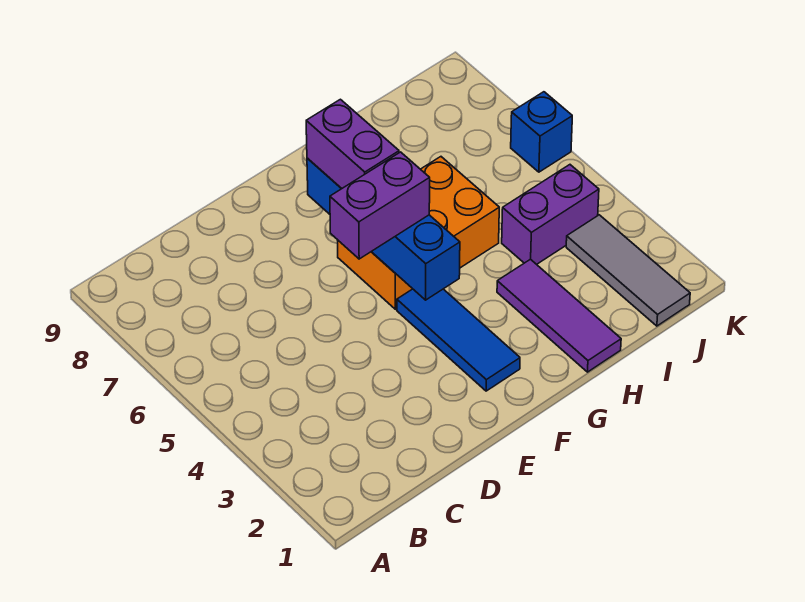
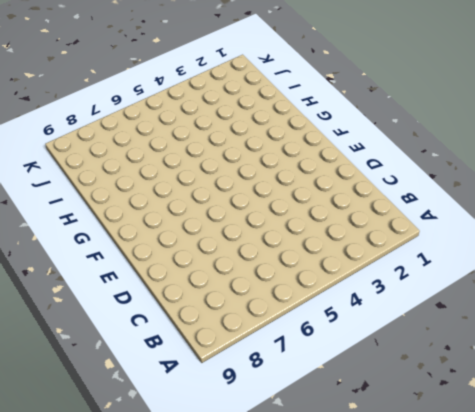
none -> blue 1x3 tile [397,289,520,391]
none -> orange 2x3 brick [338,157,499,309]

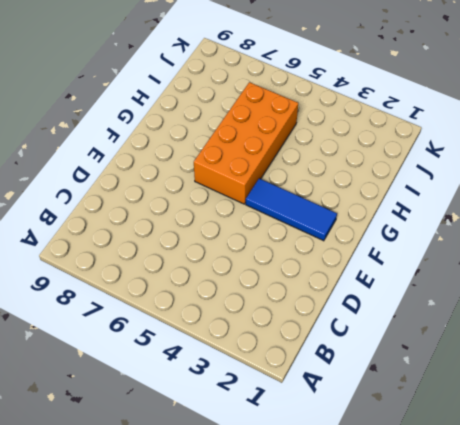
orange 2x4 brick [194,82,298,204] -> orange 2x3 brick [338,157,499,309]
none -> purple 1x3 tile [497,259,621,372]
none -> purple 1x2 brick [502,165,599,264]

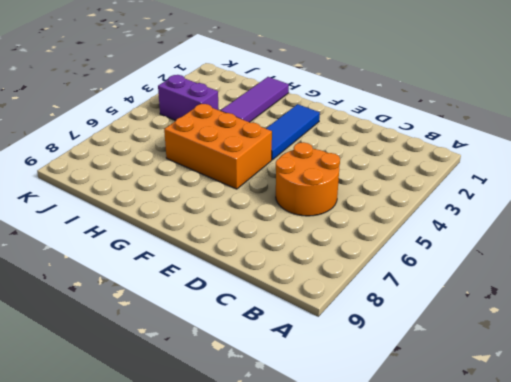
orange 2x2 round brick [276,142,340,216] -> none
none -> grey 1x3 tile [566,215,690,326]
none -> blue 1x1 brick [511,92,572,172]

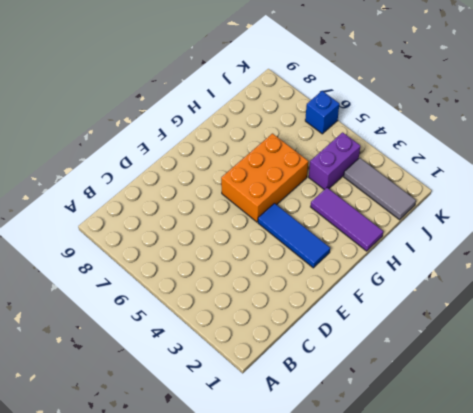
none -> blue 1x4 brick [307,158,460,300]
none -> purple 1x2 brick [330,152,430,259]

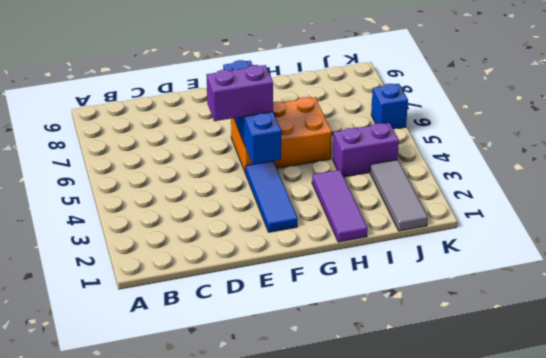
none -> purple 1x2 brick [306,99,399,189]

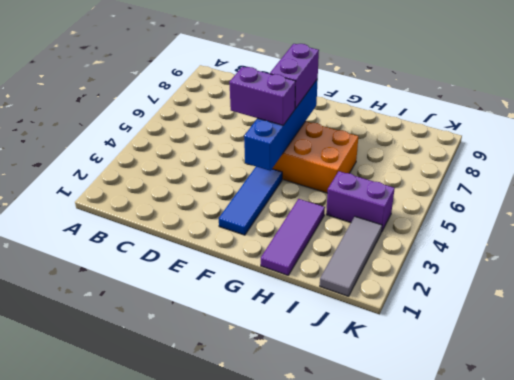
none -> blue 1x1 brick [511,92,572,172]

